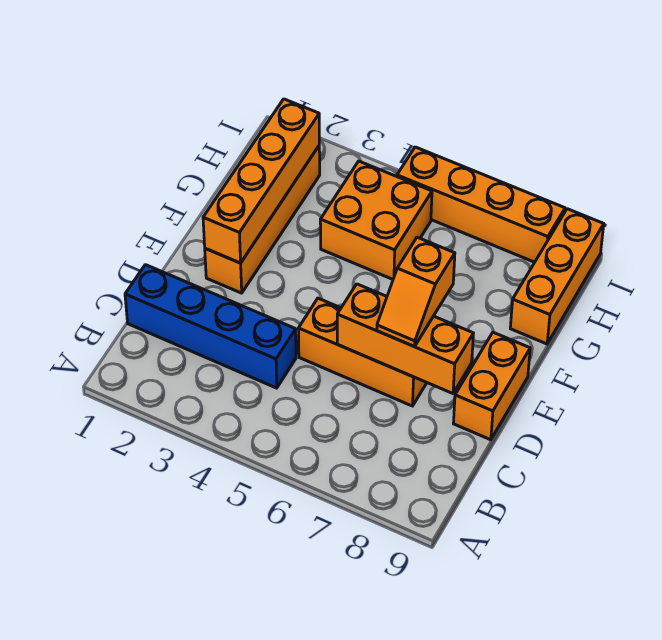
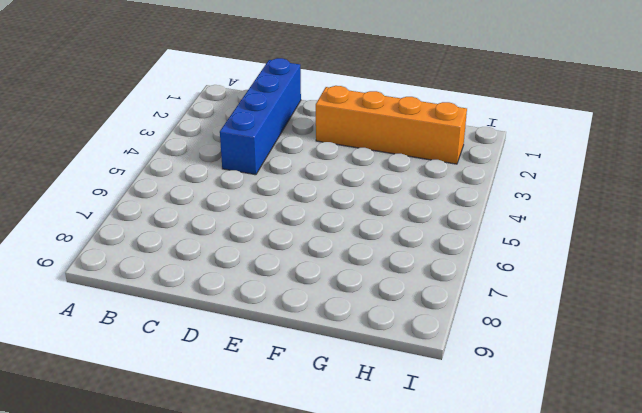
none -> orange 1x3 brick [298,298,427,406]
none -> orange 1x2 brick [453,332,530,440]

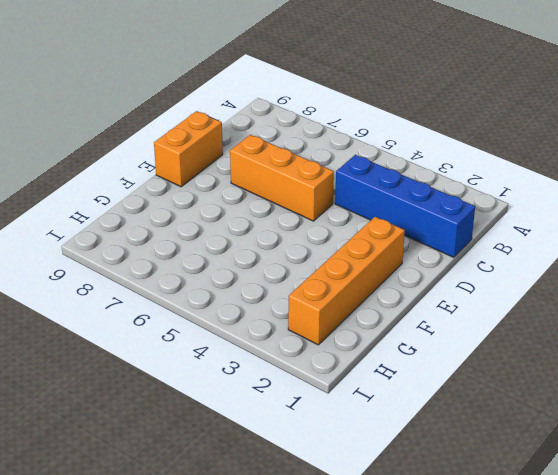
none -> orange 2x2 brick [320,161,432,279]
none -> orange 1x3 brick [510,209,604,344]

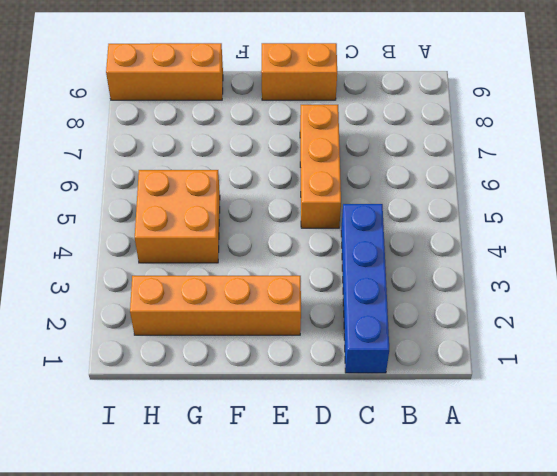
none -> orange 1x4 brick [397,147,565,262]
none -> orange 1x3 brick [337,284,473,393]

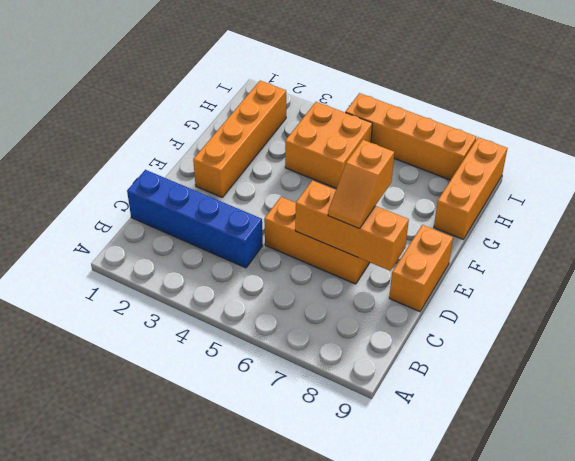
none -> orange 1x4 brick [203,99,319,263]

